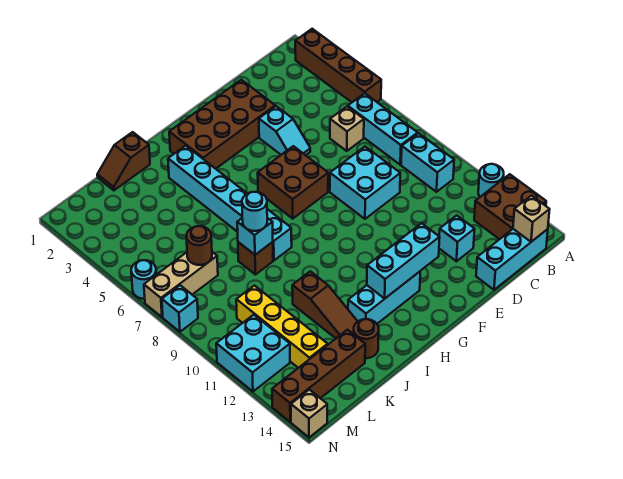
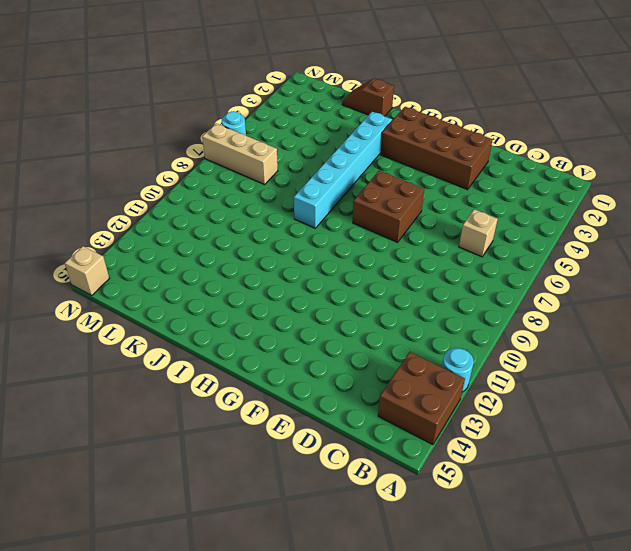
none -> brown 1x4 brick [295,29,381,102]
none -> cyan 1x3 brick [348,93,418,165]
none -> cyan 1x2 brick [401,133,454,192]
none -> cyan 1x3 brick [476,229,548,290]

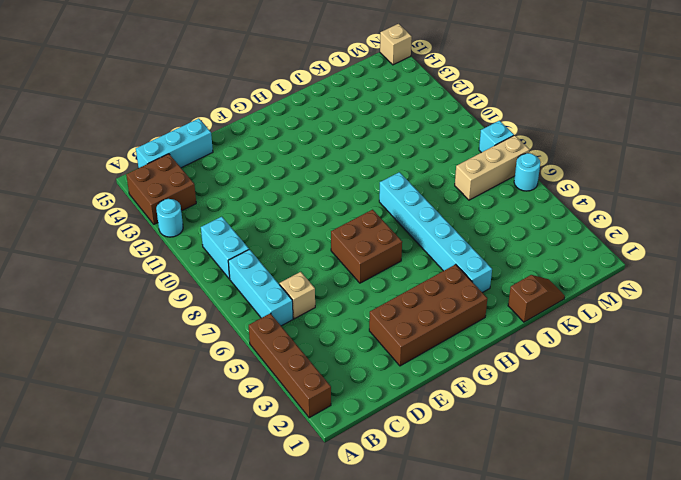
none -> cyan 2x2 brick [330,147,400,219]
none -> cyan 1x1 brick [439,215,475,261]
none -> cyan 1x2 slope [259,106,310,155]
none -> cyan 1x3 brick [348,272,420,324]

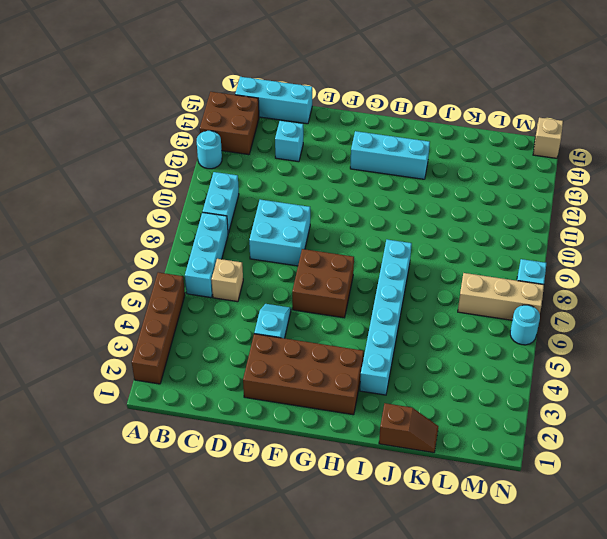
none -> brown 1x1 brick [238,242,273,275]
none -> brown 1x3 slope [292,271,358,338]
none -> brown 1x1 round brick [354,319,379,358]
none -> brown 1x4 brick [272,330,365,422]

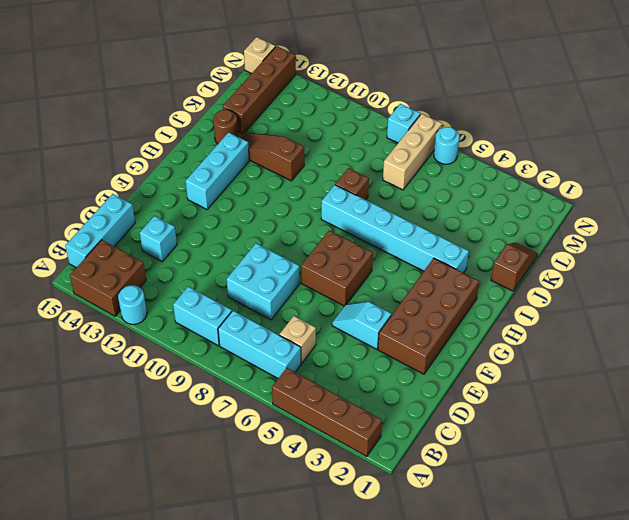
none -> yellow 1x4 brick [236,286,328,368]
none -> cyan 2x2 brick [216,315,290,391]
none -> tan 1x1 brick [513,196,550,242]
none -> cyan 1x3 brick [367,223,440,298]

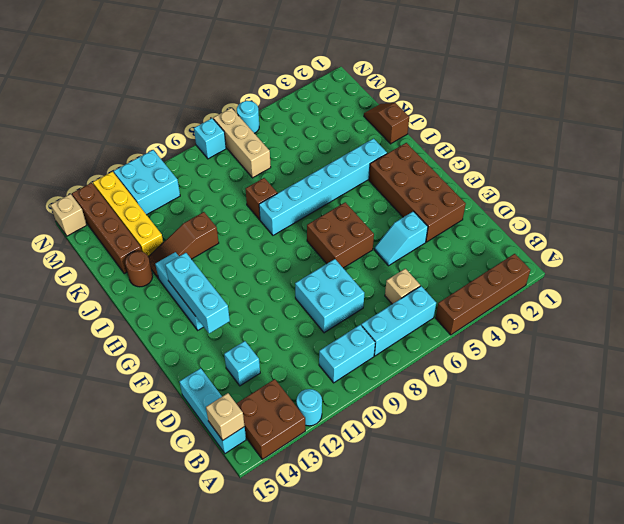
yellow 1x4 brick [93,172,163,257] -> yellow 1x4 brick turned to [236,286,328,368]
none -> cyan 1x1 brick [237,218,273,255]
none -> brown 1x1 round brick [186,226,212,265]
none -> cyan 1x1 round brick [242,192,267,231]

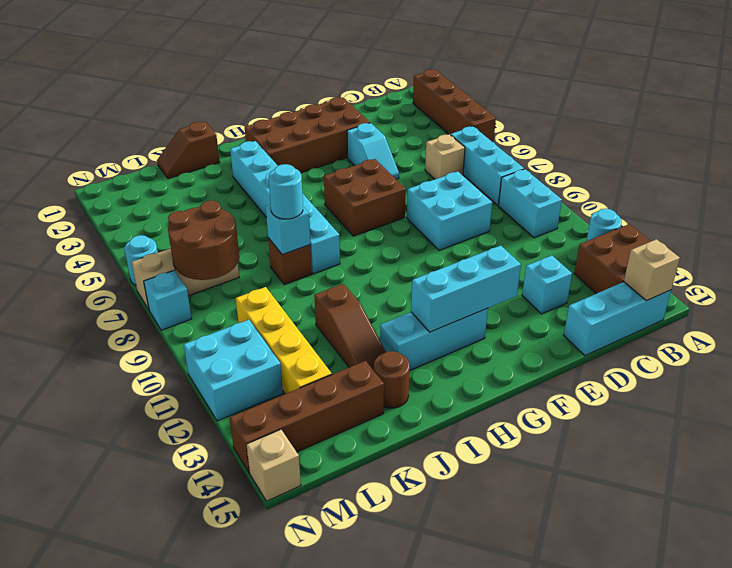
brown 2x2 round brick [168,201,239,280] -> brown 1x1 round brick [186,226,212,265]

